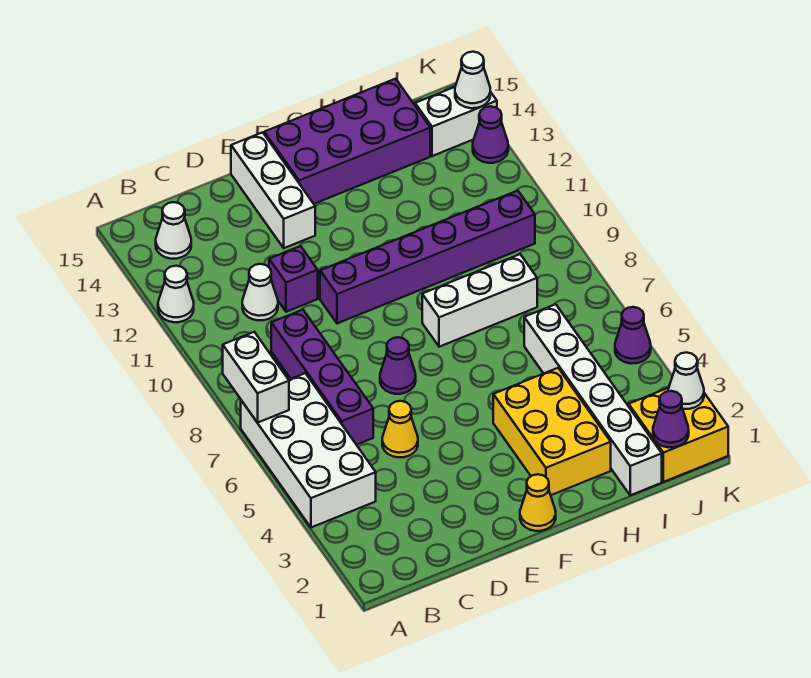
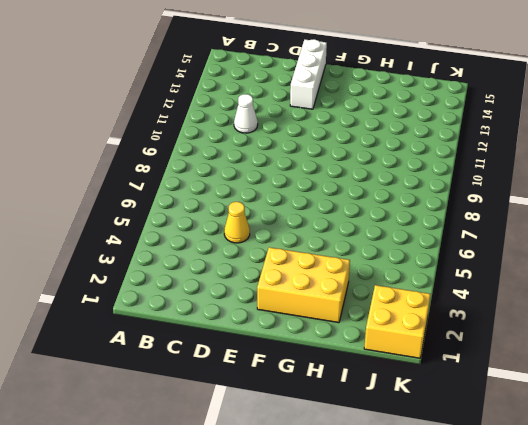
yellow 2x3 brick [257,247,350,323] -> yellow 2x3 brick turned to [493,368,611,495]
none -> white 2x4 brick [241,373,376,527]
none -> white 1x1 cone [158,266,194,322]
none -> white 1x1 cone [156,202,191,259]

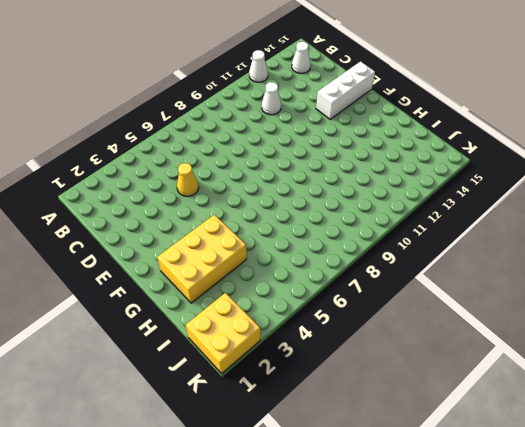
none -> white 2x4 brick [241,373,376,527]
none -> purple 1x4 brick [271,310,373,445]
none -> purple 1x1 brick [269,246,318,312]

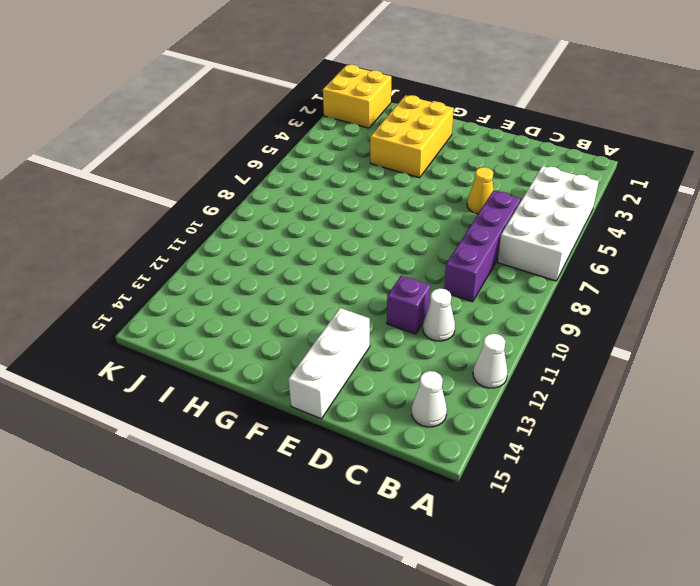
none -> purple 1x1 cone [380,337,416,394]
none -> purple 1x6 brick [320,191,535,323]
none -> yellow 1x1 cone [520,474,556,531]

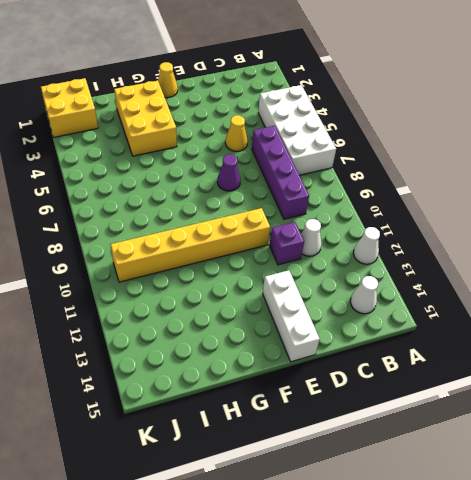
yellow 1x6 brick [110,208,270,282] -> purple 1x6 brick [320,191,535,323]
none -> purple 2x4 brick [264,79,430,204]
none -> white 1x3 brick [422,254,537,347]
none -> white 1x6 brick [524,304,662,495]

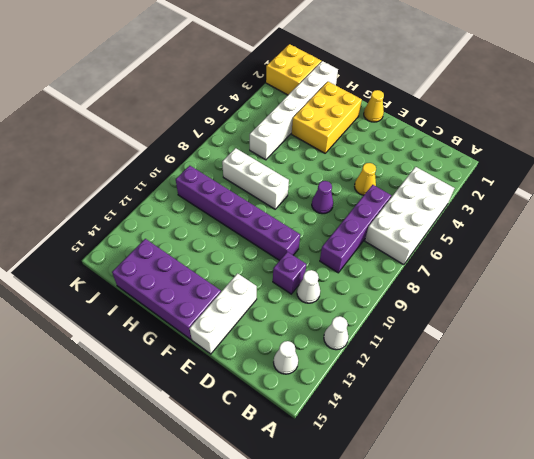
none -> white 1x2 brick [415,87,497,156]
none -> purple 1x1 cone [615,307,651,364]
none -> purple 1x1 cone [473,106,508,163]

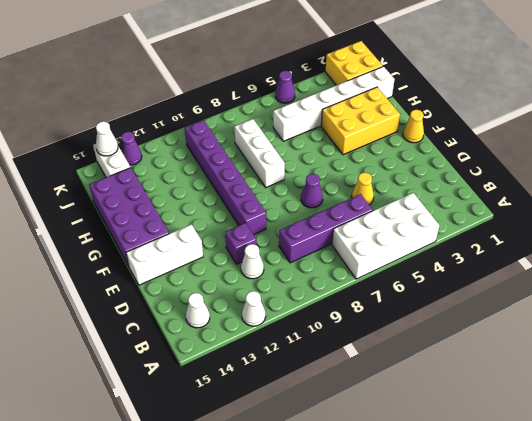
none -> white 1x2 brick [223,332,289,423]
none -> purple 1x1 cone [653,391,689,448]
none -> white 1x1 cone [668,352,704,409]

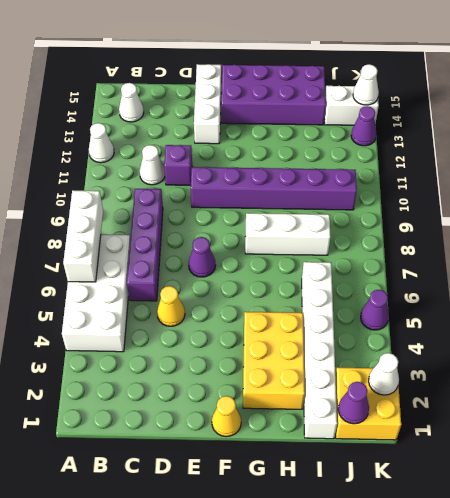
white 1x3 brick [63,191,103,282] -> white 1x2 brick [223,332,289,423]

